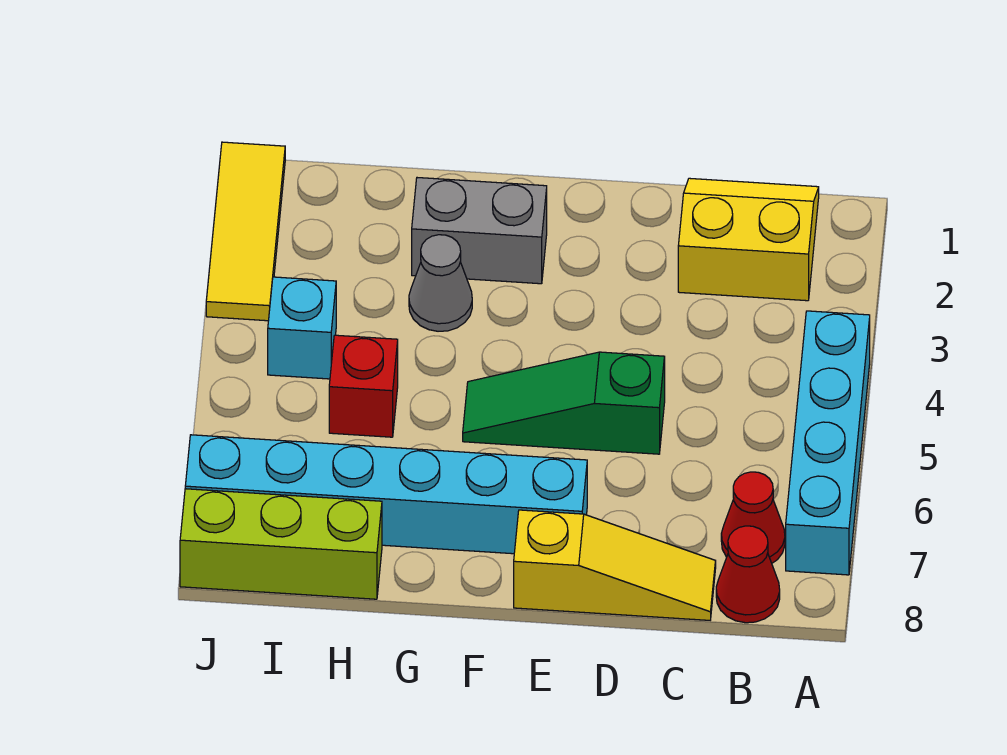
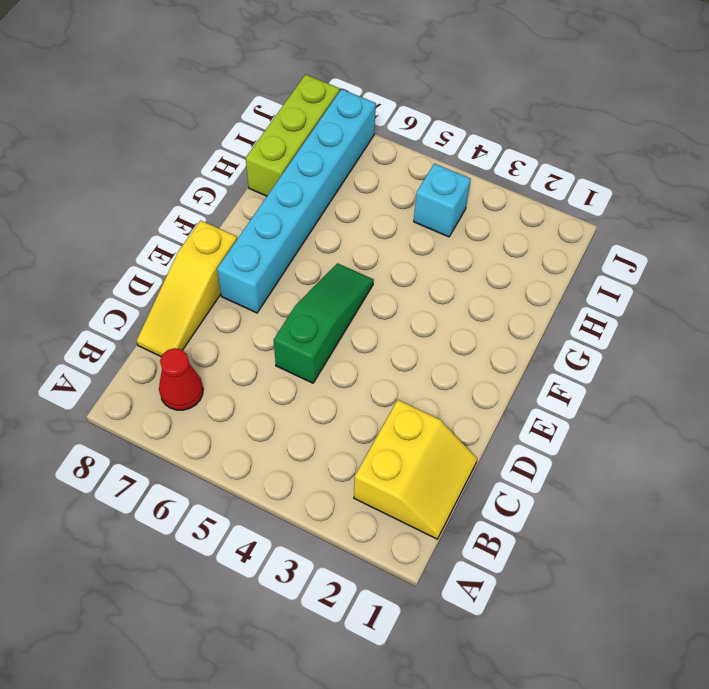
none -> cyan 1x4 brick [786,311,870,575]
none -> red 1x1 cone [716,526,780,623]
none -> grey 1x2 brick [412,178,547,284]

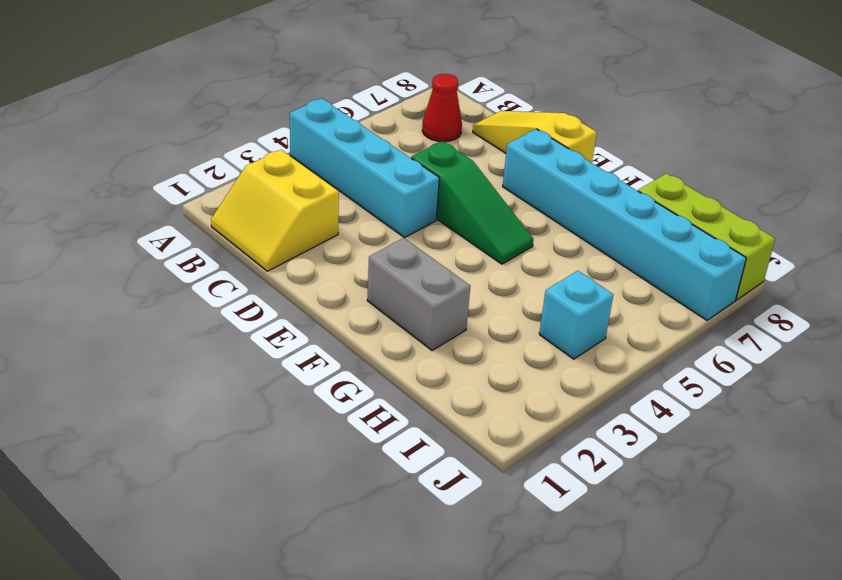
cyan 1x4 brick [290,99,439,237] -> cyan 1x4 brick turned to [786,311,870,575]
none -> red 1x1 cone [716,526,780,623]
none -> grey 1x1 cone [409,235,472,331]
none -> red 1x1 brick [329,335,398,437]

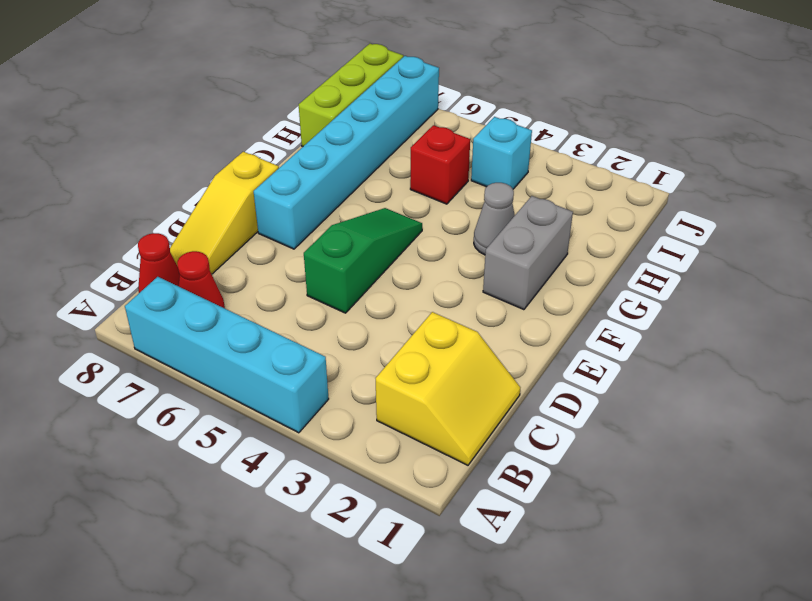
none -> yellow 1x3 tile [206,142,285,321]

